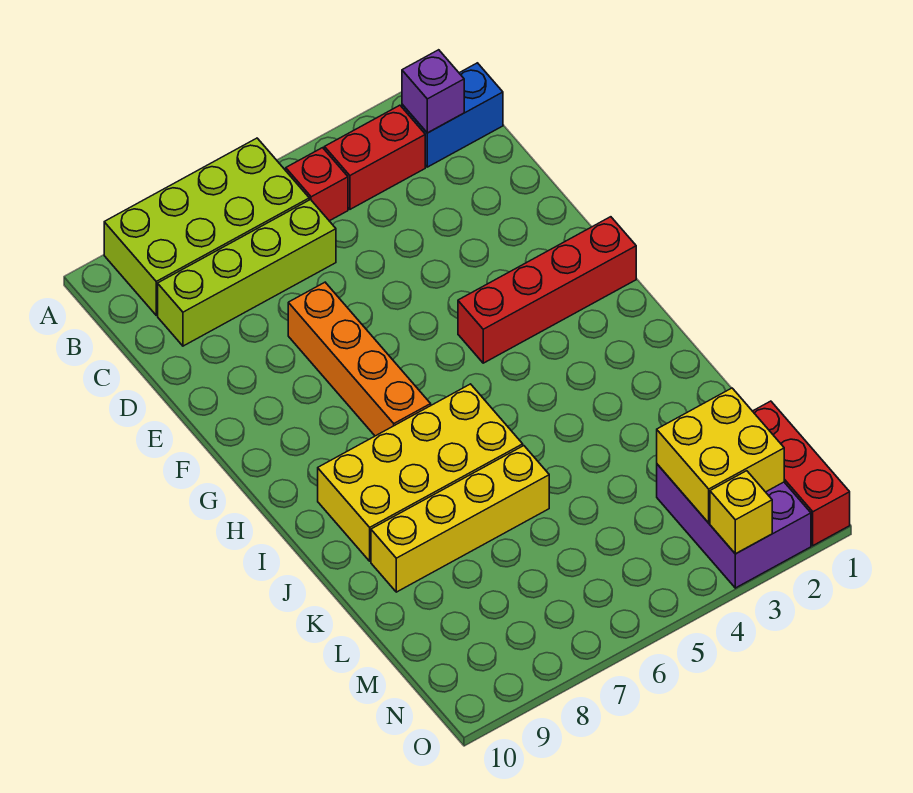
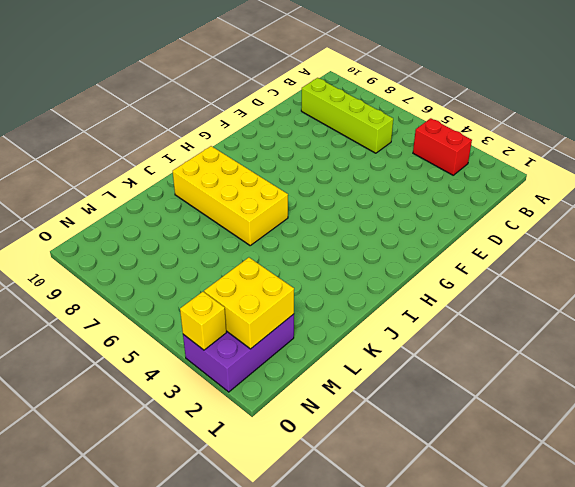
none -> lime 2x4 brick [104,138,309,315]
none -> blue 1x2 brick [402,63,503,167]
none -> red 1x1 brick [286,148,348,221]

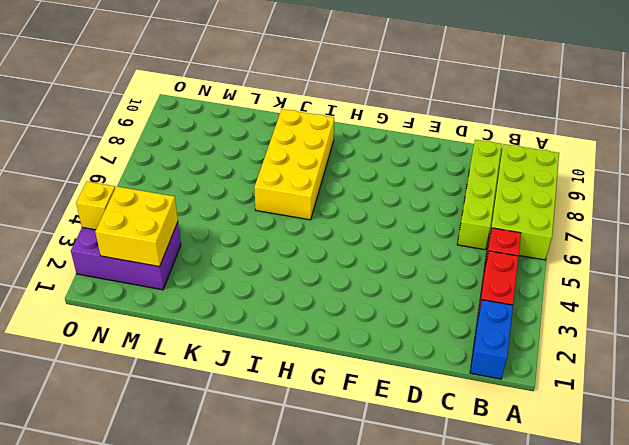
none -> orange 1x4 brick [288,282,431,436]
none -> red 1x4 brick [458,217,636,363]
none -> yellow 1x4 brick [371,446,549,592]

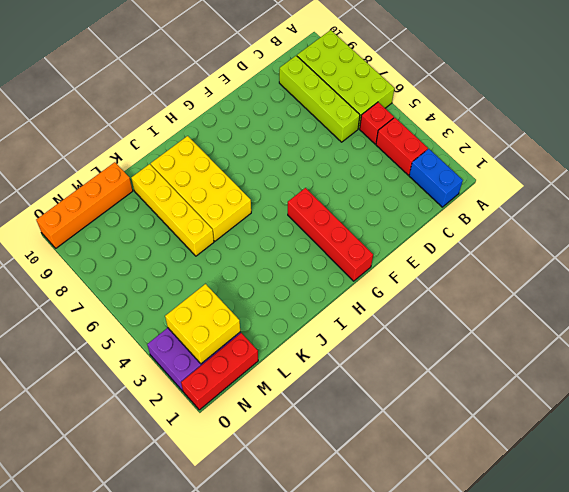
orange 1x4 brick [36,162,133,248] -> orange 1x4 brick moved to [288,282,431,436]
none -> purple 1x1 brick [402,50,464,133]
none -> yellow 1x1 brick [710,471,772,554]

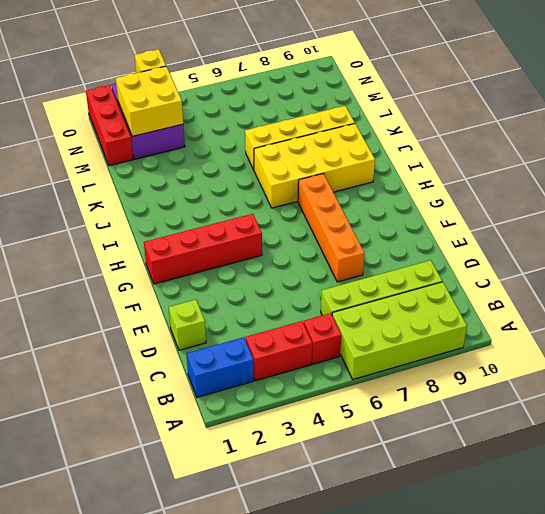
lime 1x1 brick [169,300,206,350] -> none
none -> purple 1x1 brick [402,50,464,133]

